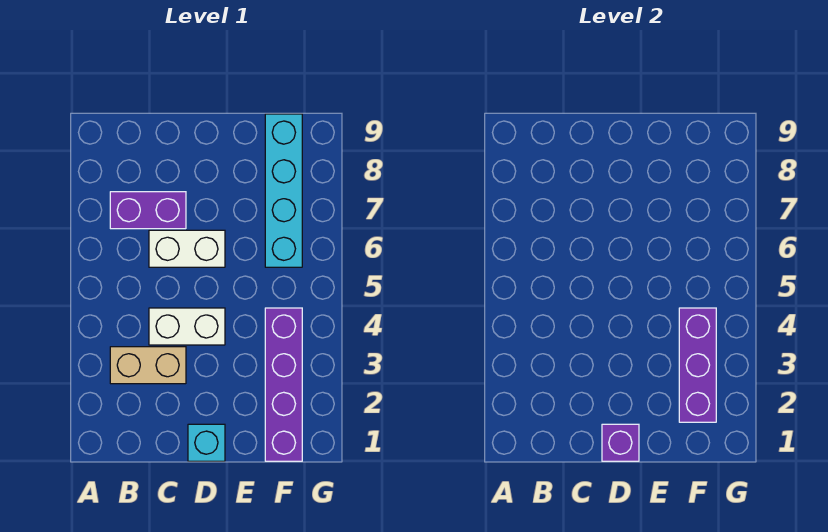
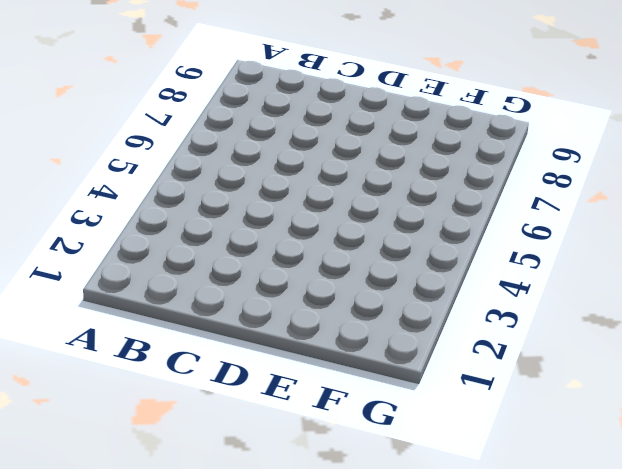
none -> tan 1x2 brick [110,347,186,384]
none -> purple 1x2 brick [110,192,186,229]

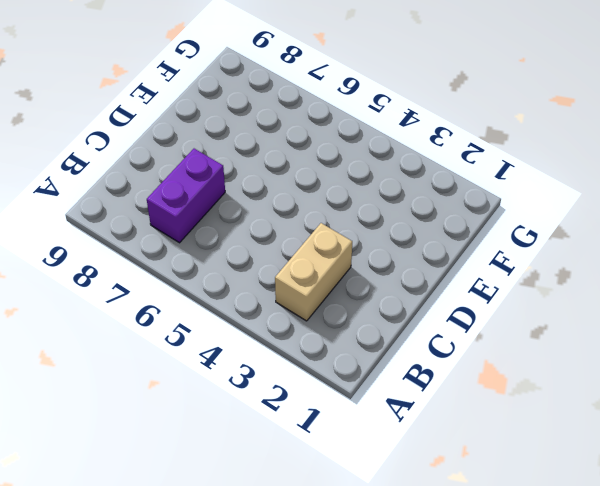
none -> white 1x2 brick [149,308,225,345]
none -> white 1x2 brick [149,230,225,267]

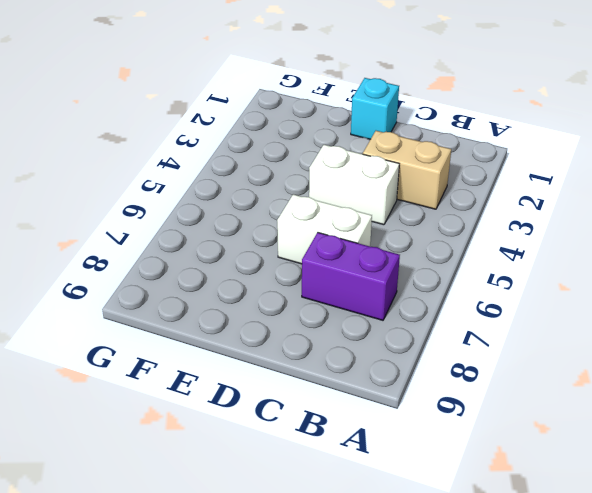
none -> purple 1x4 brick [265,308,302,461]
none -> cyan 1x4 brick [265,114,302,267]

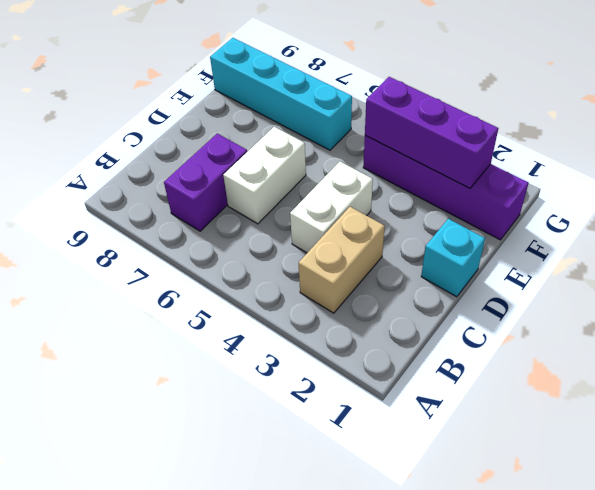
none -> purple 1x1 brick [602,424,639,461]

